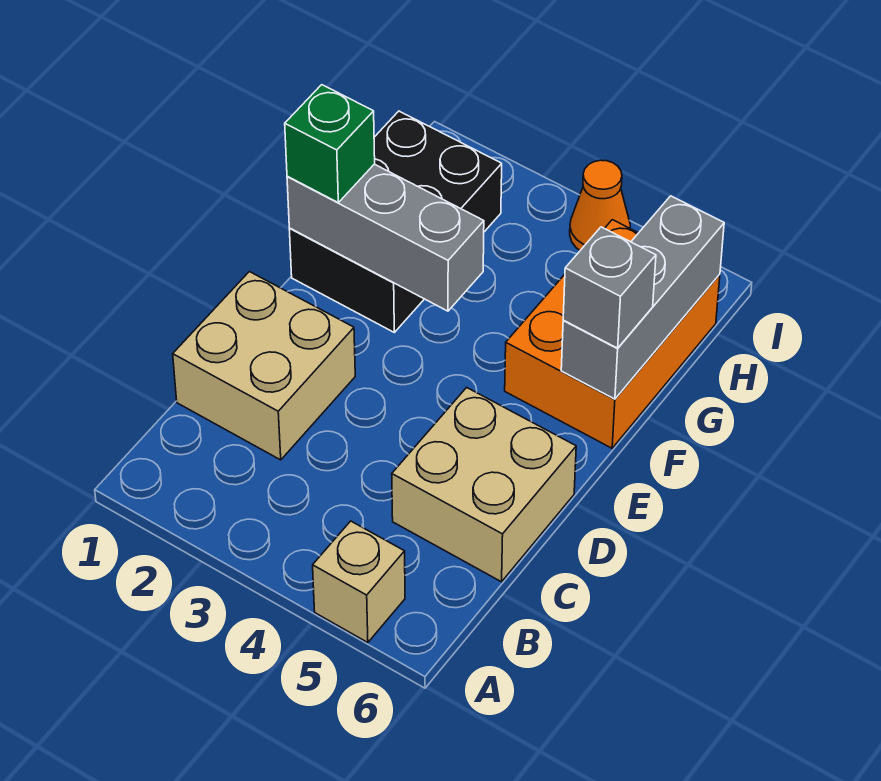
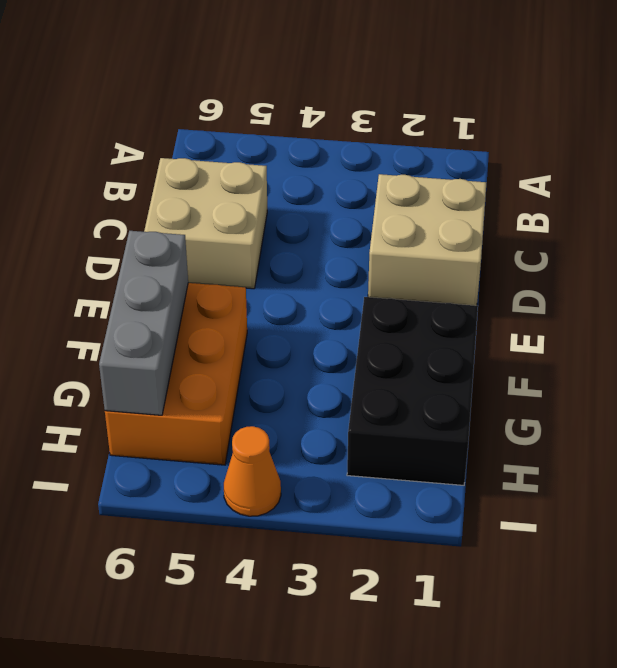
none -> tan 1x1 brick [313,521,405,643]
none -> grey 1x3 brick [287,164,484,311]

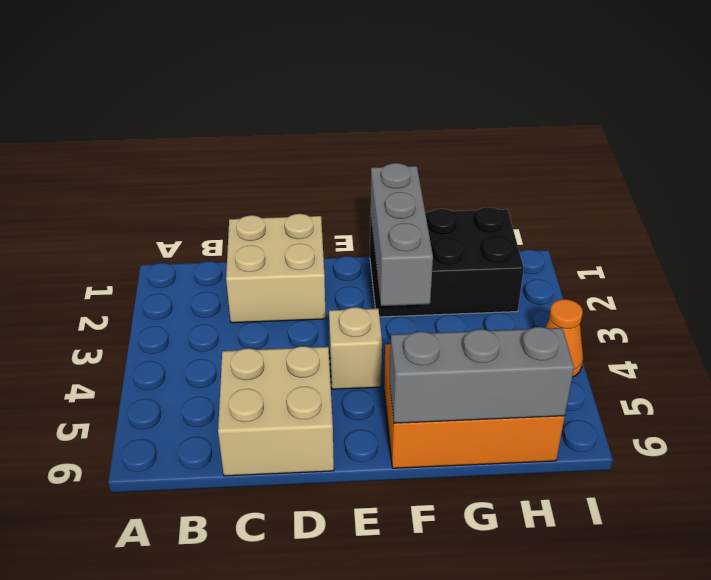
tan 1x1 brick [329,307,382,389] -> tan 1x1 brick moved to [313,521,405,643]
none -> green 1x1 brick [285,85,375,202]
none -> grey 1x1 brick [563,227,656,348]

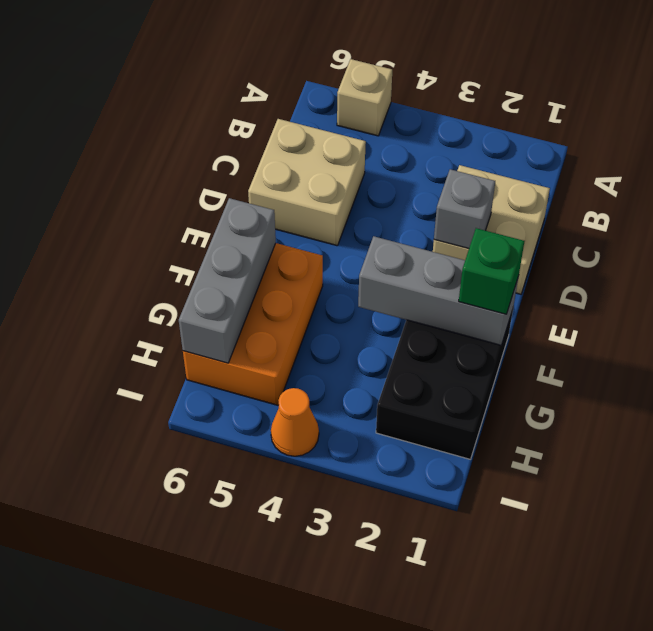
grey 1x1 brick [434,169,495,249] -> grey 1x1 brick moved to [563,227,656,348]

